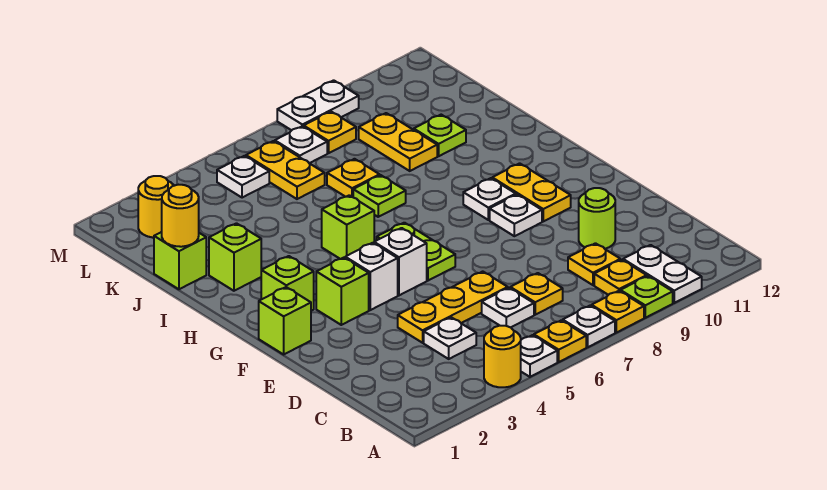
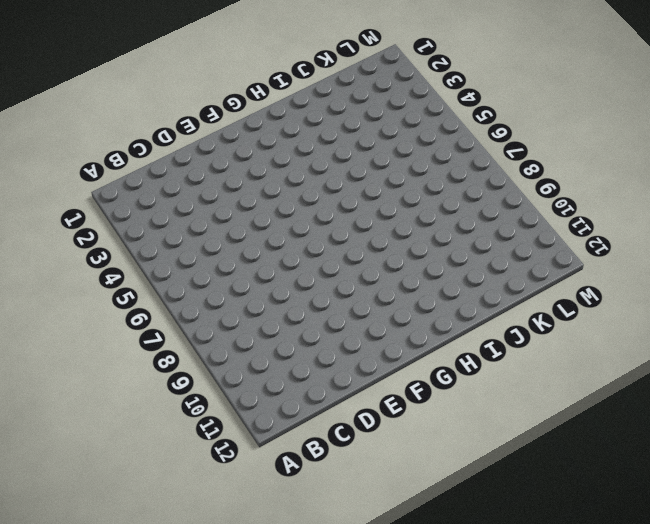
none -> yellow 1x1 round brick [484,326,521,387]
none -> white 1x1 plate [521,335,557,377]
none -> yellow 1x1 plate [534,320,586,362]
none -> white 1x1 plate [563,306,615,347]

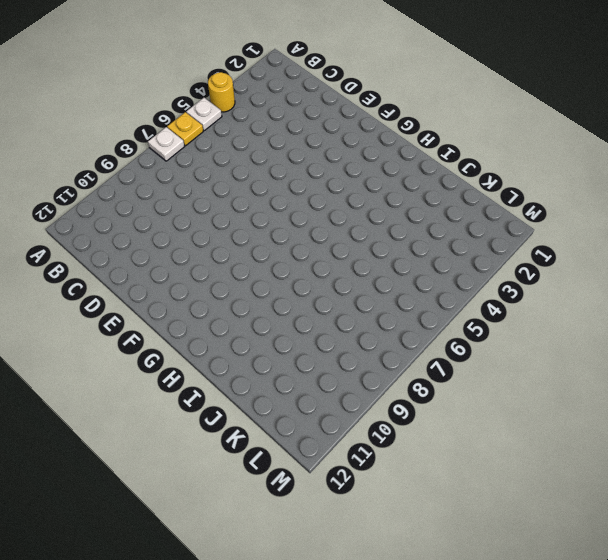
none -> yellow 1x1 plate [592,291,644,333]
none -> lime 1x1 plate [620,276,673,318]
none -> white 1x2 plate [623,245,702,303]
none -> yellow 1x1 plate [594,260,647,295]

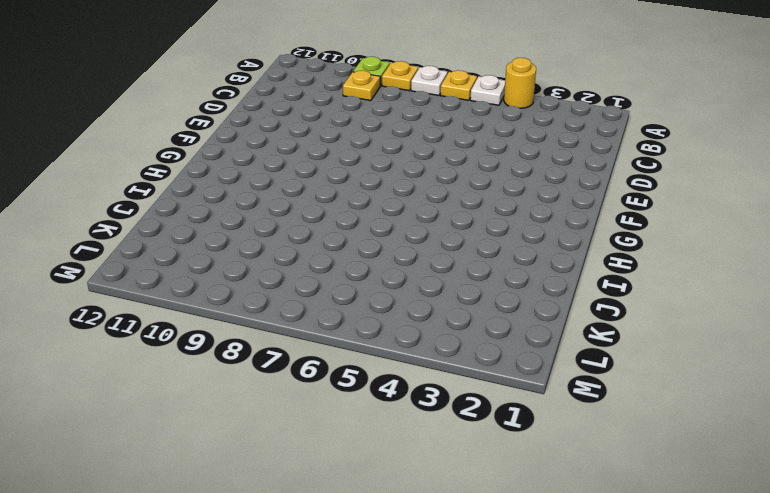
none -> white 1x2 plate [623,245,702,303]
none -> white 1x1 plate [424,317,476,359]
none -> white 1x1 plate [482,288,534,327]
none -> yellow 1x1 plate [510,273,563,315]

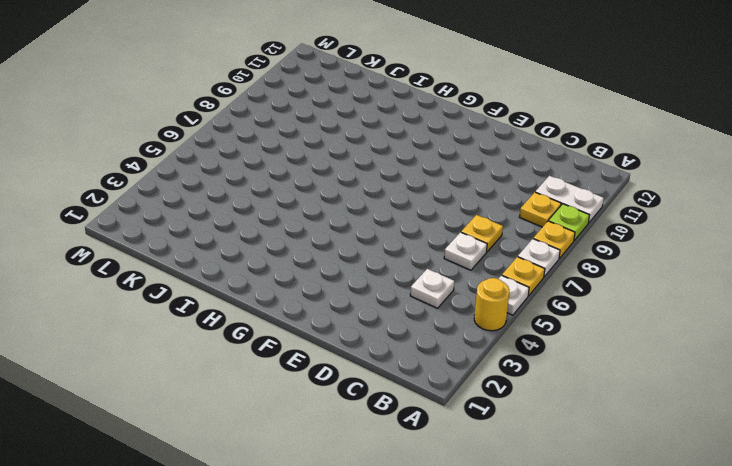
none -> yellow 1x1 plate [568,243,620,285]
none -> yellow 1x3 plate [398,271,508,343]
none -> lime 1x1 round brick [579,188,615,249]
none -> lime 1x1 brick [259,287,311,354]

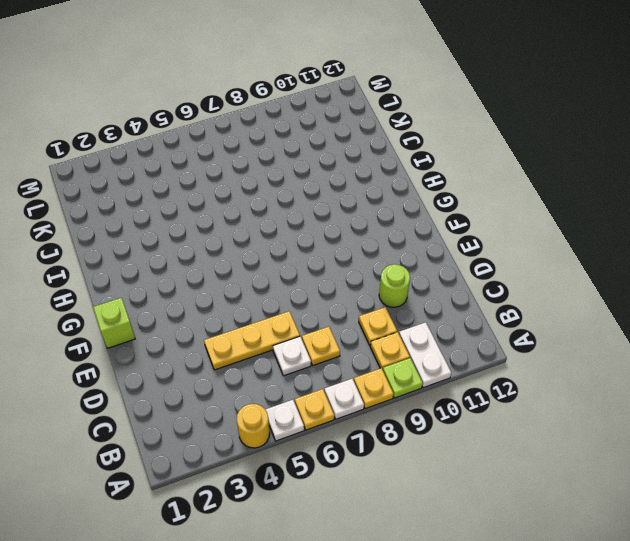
none -> white 1x1 plate [424,317,476,359]
none -> lime 1x1 brick [316,258,369,325]
none -> white 1x1 brick [345,243,398,310]
none -> white 1x1 brick [374,228,427,295]

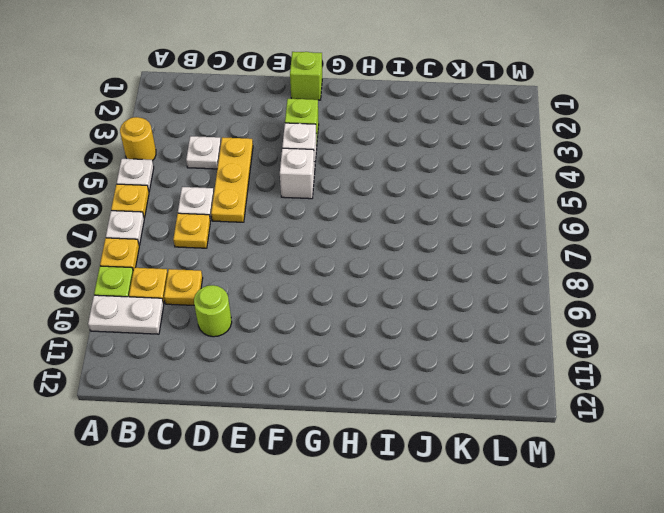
none -> lime 1x2 plate [377,223,455,281]
none -> white 1x1 plate [490,195,542,236]
none -> yellow 1x2 plate [492,163,571,221]
none -> lime 1x1 brick [261,256,314,311]

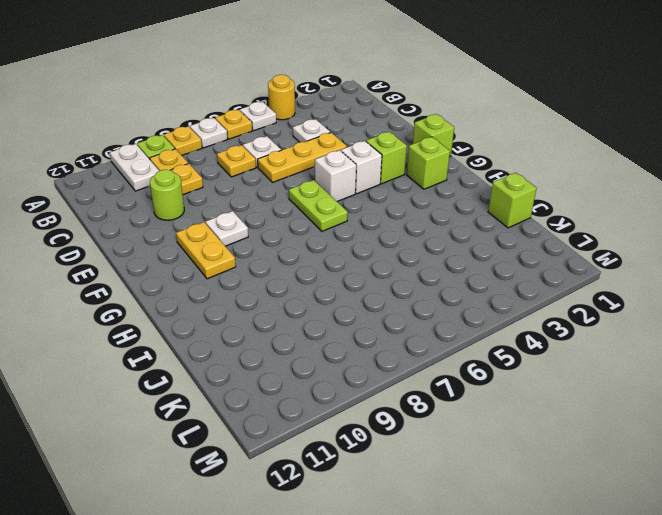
none -> white 1x1 plate [463,178,516,220]
none -> lime 1x1 brick [322,195,374,259]
none -> lime 1x1 brick [209,223,261,291]
none -> lime 1x1 plate [353,175,406,217]

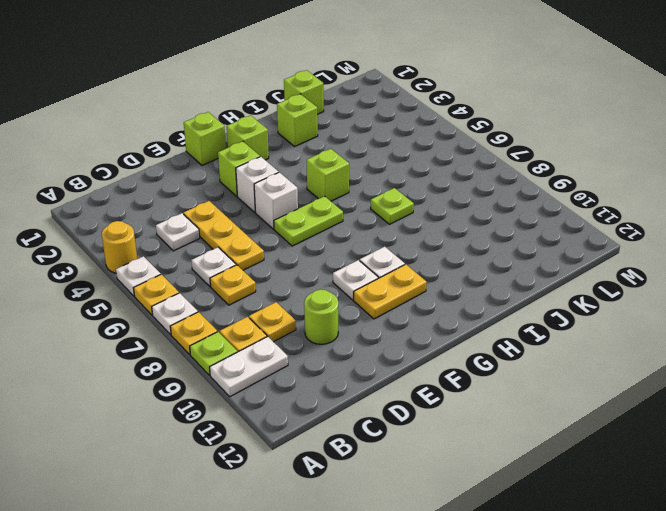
none -> yellow 1x1 plate [327,159,380,197]
none -> yellow 1x2 plate [359,113,437,171]
none -> lime 1x1 plate [414,115,466,156]
none -> yellow 1x2 plate [246,141,325,199]

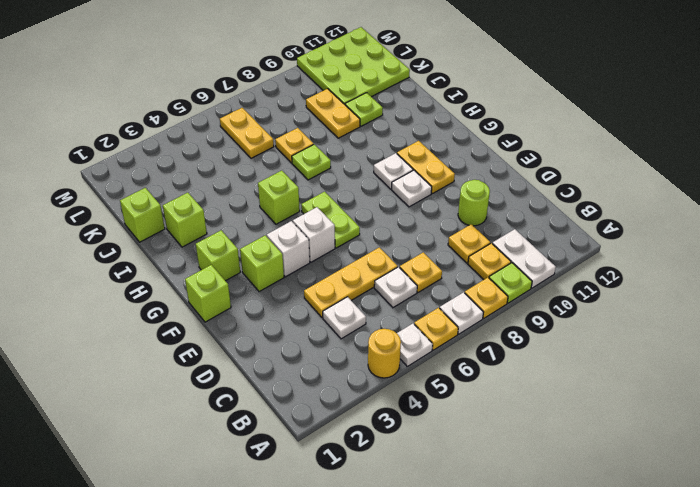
lime 3x3 plate [297,27,410,104] -> none
none -> yellow 1x1 round brick [138,176,174,238]
none -> white 1x1 plate [217,156,269,198]
none -> white 1x1 plate [275,126,327,163]
none -> yellow 1x1 plate [304,112,356,153]

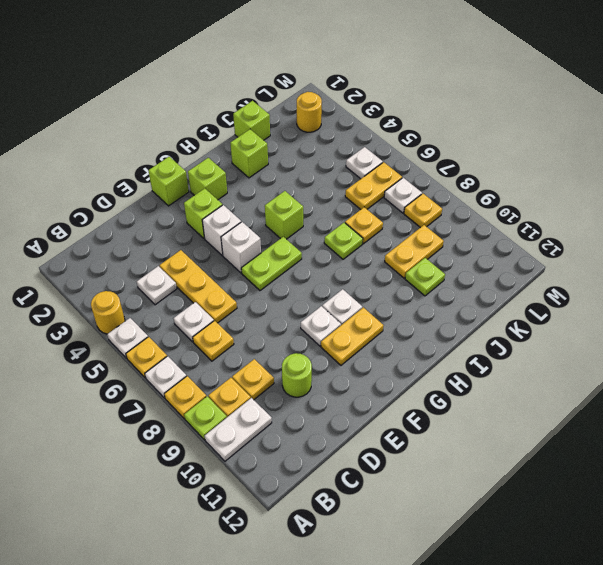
none -> white 1x2 plate [277,80,359,130]
none -> yellow 1x1 round brick [162,185,199,247]

